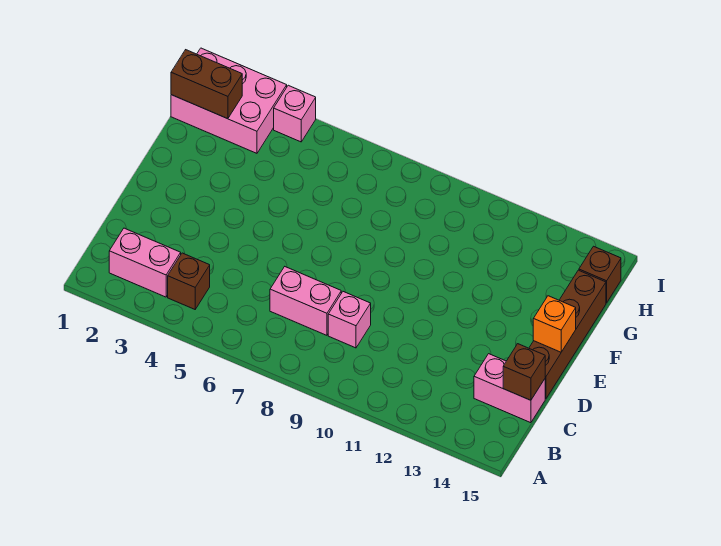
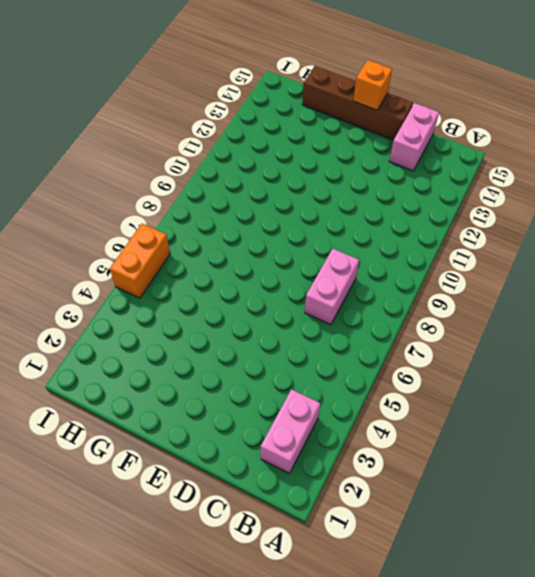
orange 1x2 brick [110,224,170,298] -> none
none -> brown 1x1 brick [168,253,210,309]
none -> pink 1x1 brick [328,292,371,348]
none -> pink 2x3 brick [171,48,287,153]

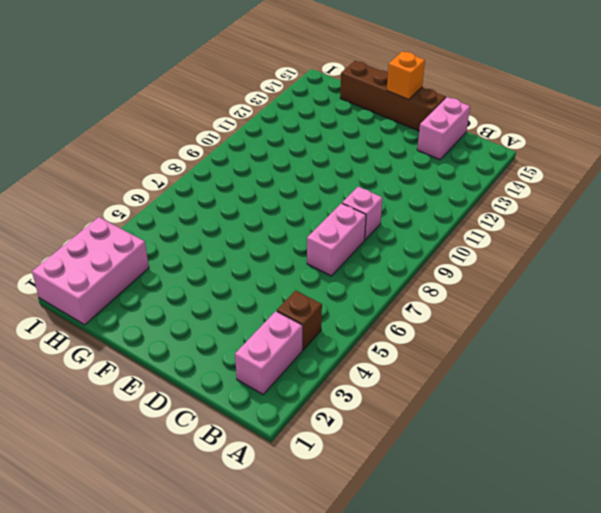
none -> brown 1x1 brick [579,246,621,303]
none -> pink 1x1 brick [274,85,316,142]
none -> brown 1x1 brick [503,344,545,400]

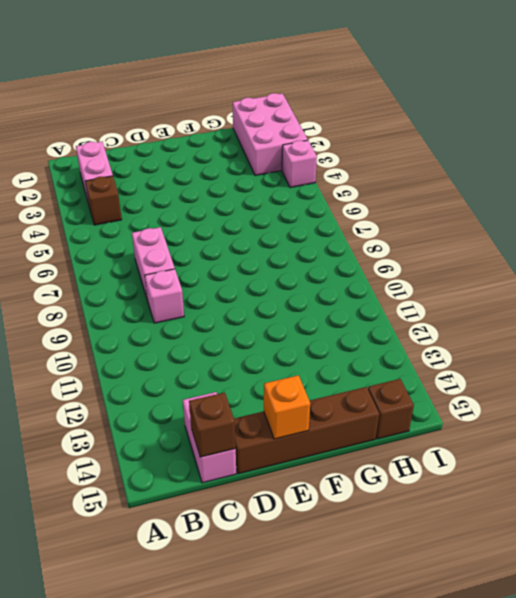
none -> brown 1x2 brick [171,50,242,119]

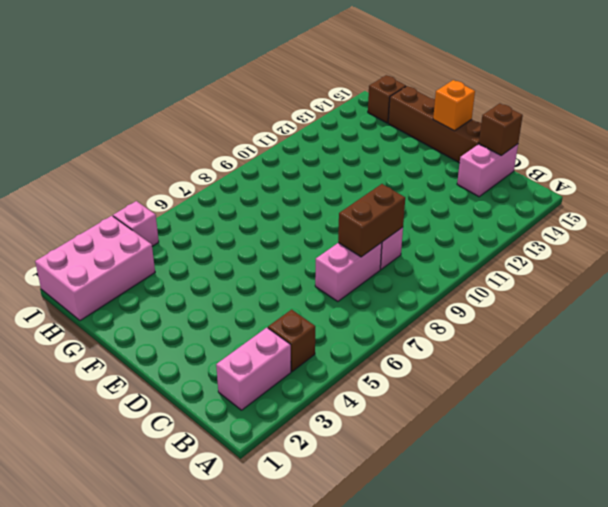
brown 1x2 brick [338,184,405,257] -> brown 1x2 brick moved to [171,50,242,119]

